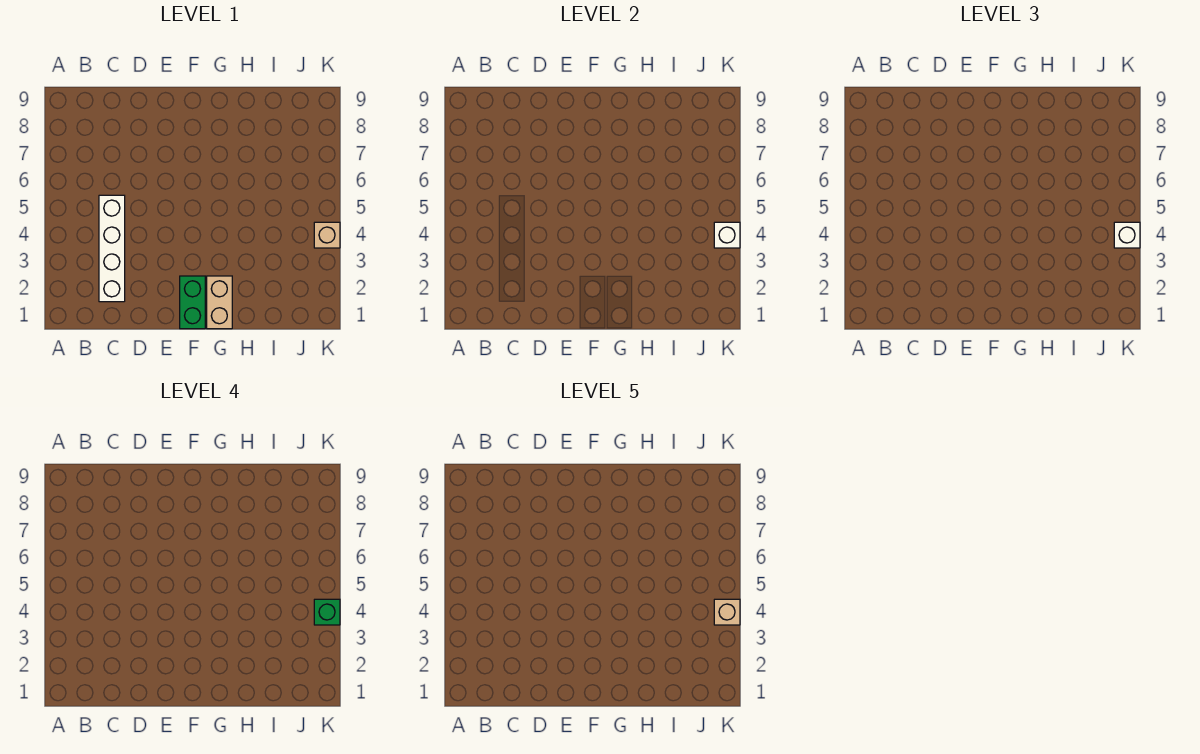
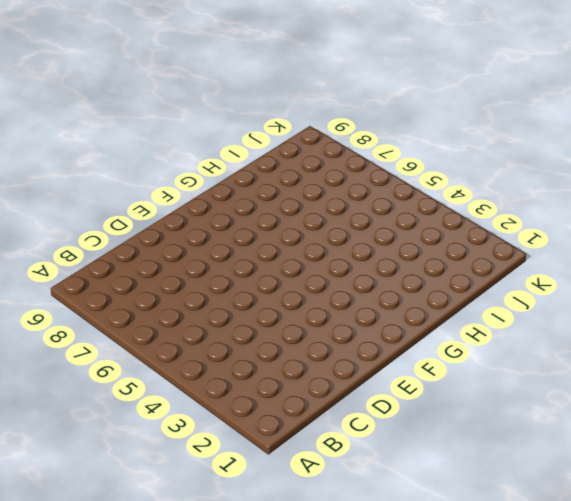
none -> white 1x4 brick [99,195,125,302]
none -> green 1x2 brick [180,276,205,329]

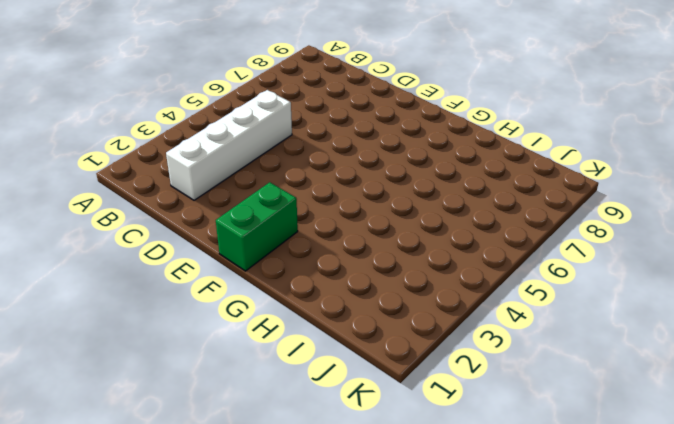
none -> tan 1x2 brick [207,276,232,329]
none -> tan 1x1 brick [314,222,340,248]

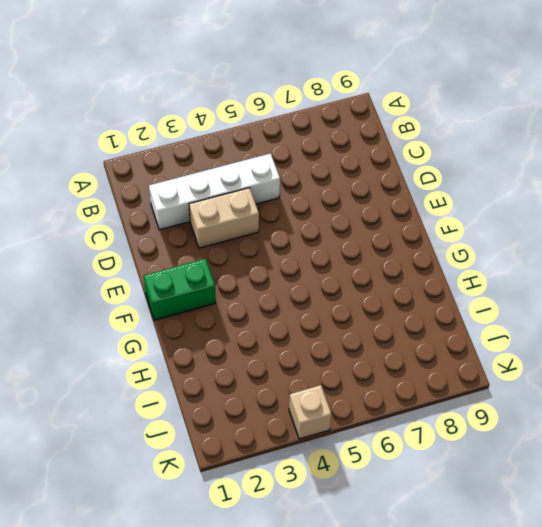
tan 1x2 brick [189,188,259,248] -> tan 1x2 brick moved to [207,276,232,329]
none -> white 1x1 brick [714,222,740,248]
none -> white 1x1 brick [1114,222,1140,248]

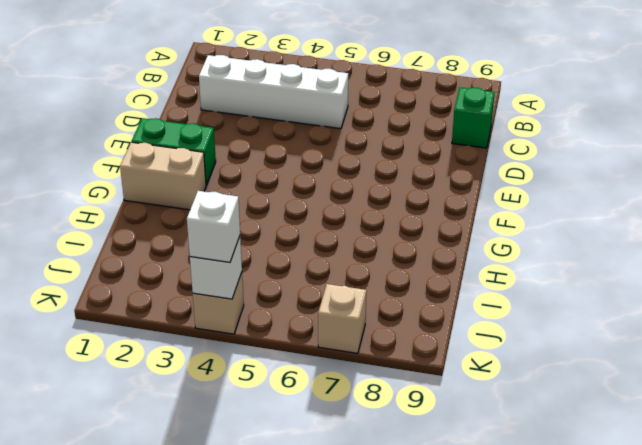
green 1x1 brick [452,88,495,148] -> green 1x1 brick moved to [314,599,340,625]
tan 1x1 brick [318,284,366,353] -> tan 1x1 brick moved to [714,599,740,625]

